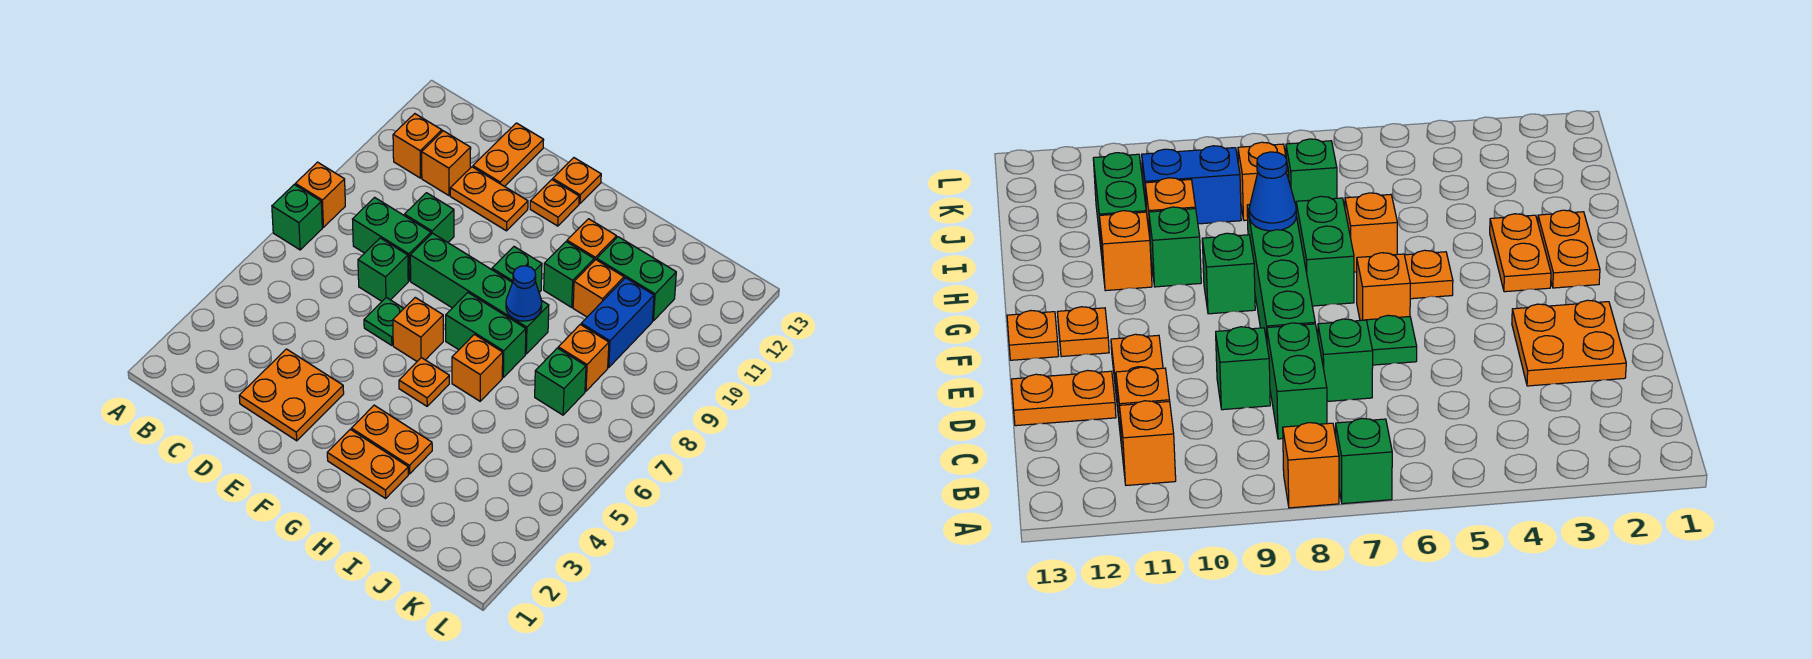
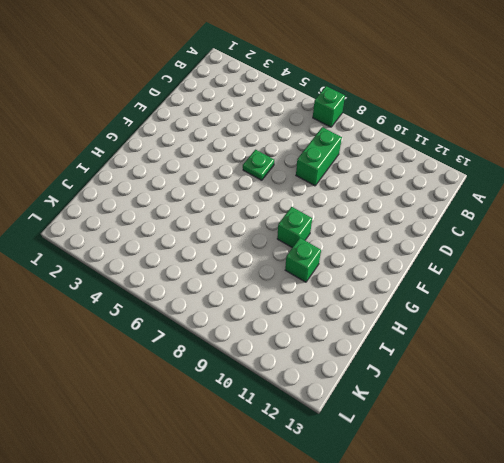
none -> orange 1x1 brick [295,162,345,227]
none -> orange 1x1 brick [393,114,442,178]
none -> orange 1x1 brick [422,131,471,196]

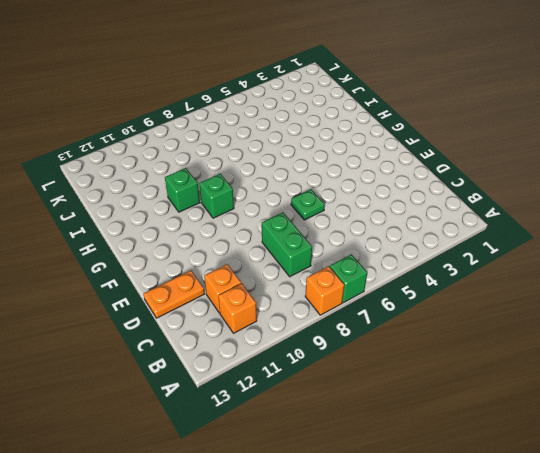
none -> orange 2x2 plate [239,349,344,441]
none -> green 1x1 brick [358,238,408,301]
none -> green 1x1 brick [405,193,454,242]

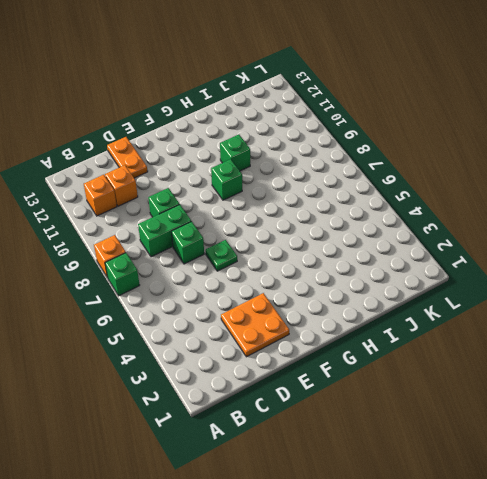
none -> orange 1x2 plate [450,167,528,231]
none -> green 1x4 brick [410,233,549,354]
none -> orange 1x1 brick [393,298,443,361]

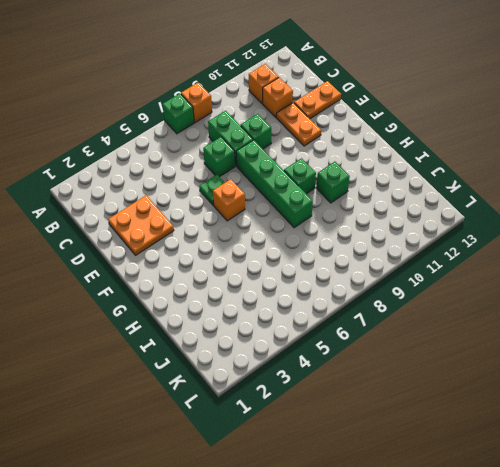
none -> orange 1x1 plate [530,180,579,226]
none -> orange 1x1 plate [553,158,601,204]
none -> orange 1x2 plate [327,429,408,498]

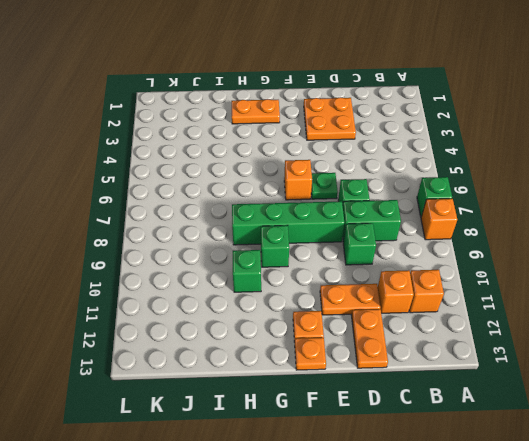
none -> orange 1x2 plate [351,405,432,474]
none -> orange 1x1 plate [399,358,449,406]
none -> green 1x2 brick [446,293,526,377]

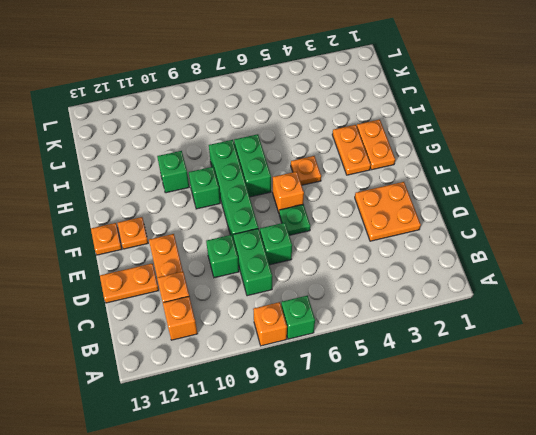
none -> orange 1x1 brick [452,334,503,401]
none -> orange 1x1 brick [567,219,617,261]
none -> orange 1x1 brick [573,260,624,317]

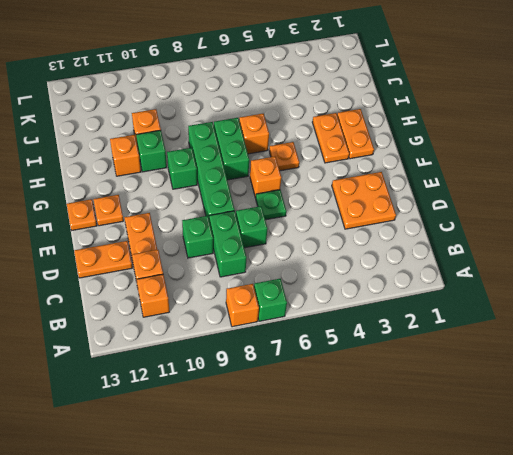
none -> green 1x2 brick [597,237,676,321]
none -> green 1x1 brick [535,348,586,415]
none -> orange 1x1 brick [558,324,609,391]

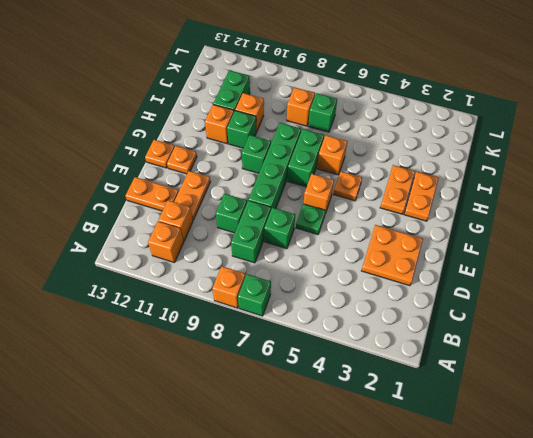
none -> blue 1x2 brick [581,278,654,367]
none -> blue 1x1 cone [506,266,542,321]

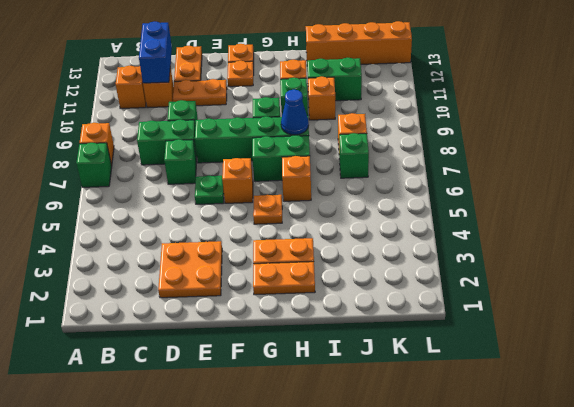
blue 1x2 brick [139,22,172,83] -> blue 1x2 brick moved to [581,278,654,367]
orange 1x4 brick [306,21,412,64] -> none

